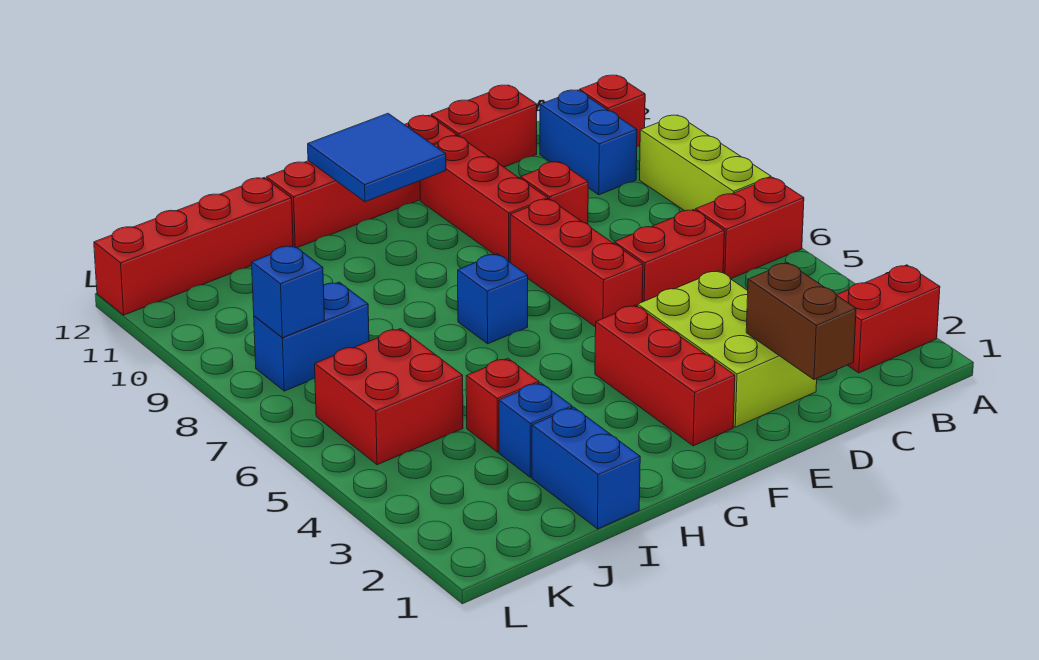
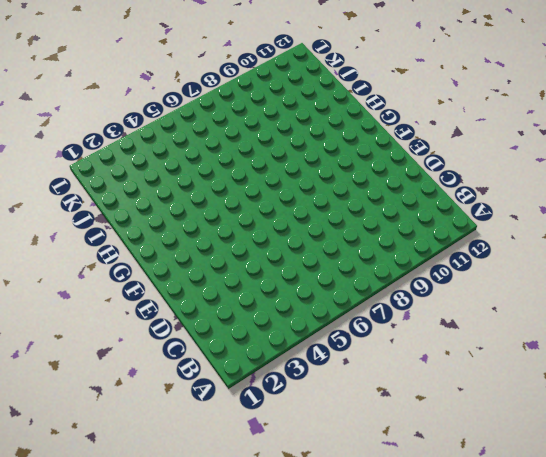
none -> red 1x2 brick [837,265,940,373]
none -> red 1x2 brick [695,177,804,279]
none -> lime 1x3 brick [640,115,771,211]

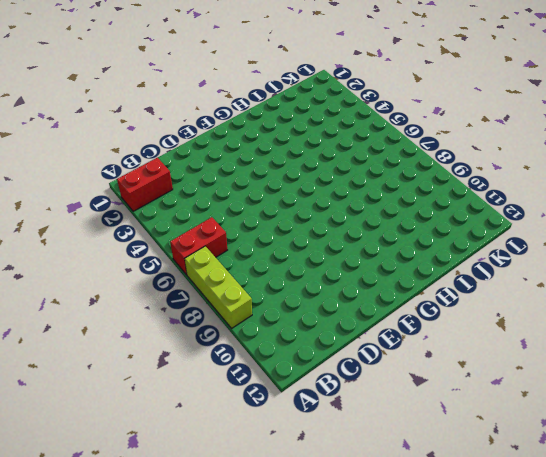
none -> red 1x1 brick [579,75,645,147]
none -> blue 1x2 brick [540,90,637,195]
none -> red 1x2 brick [614,210,724,302]

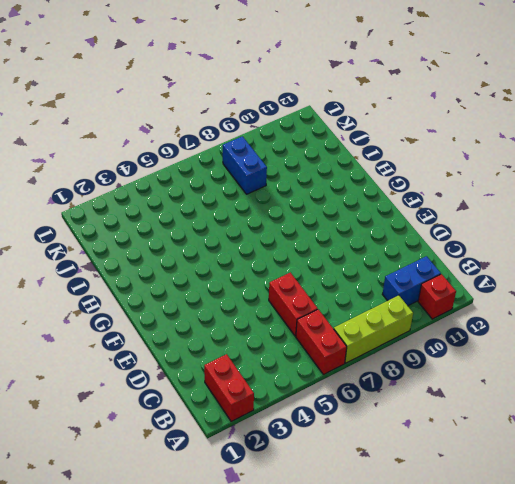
none -> red 1x2 brick [431,85,537,167]
none -> lime 2x3 brick [638,271,817,427]
none -> red 1x1 brick [520,162,588,224]

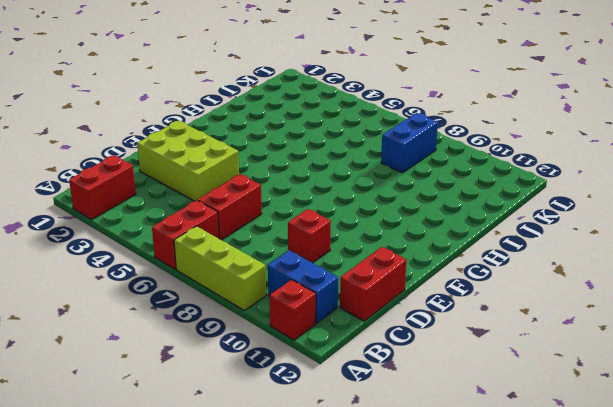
none -> red 1x3 brick [510,199,643,327]
none -> red 1x3 brick [420,136,548,262]
none -> red 1x4 brick [266,115,457,248]

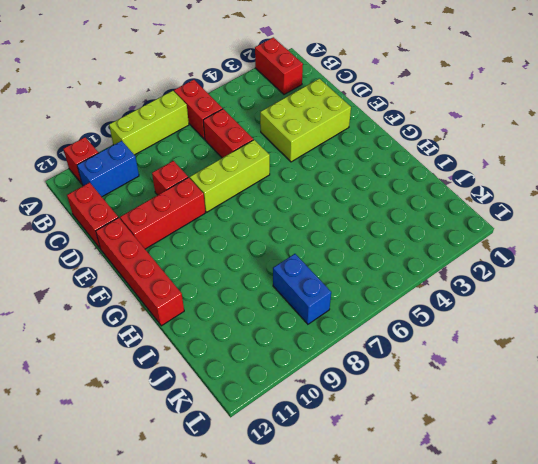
lime 1x3 brick [190,140,270,212] -> red 1x3 brick [510,199,643,327]
none -> red 1x3 brick [595,305,735,446]
none -> blue 1x1 brick [458,254,528,344]
none -> blue 1x2 brick [532,407,640,529]

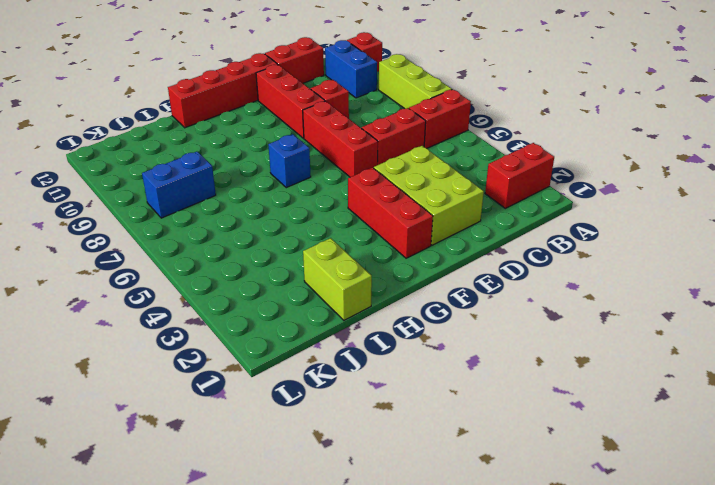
lime 1x2 brick [303,238,372,320] -> blue 1x2 brick [532,407,640,529]
none -> blue 1x1 brick [499,383,572,477]
none -> red 1x1 brick [466,358,539,452]
none -> red 1x4 brick [94,178,293,315]

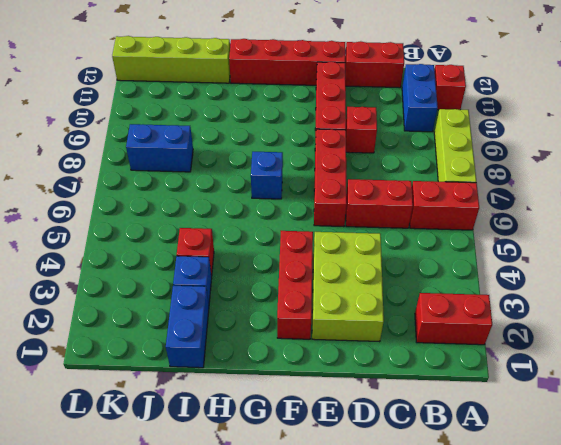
lime 1x4 brick [112,36,230,83] -> red 1x4 brick [94,178,293,315]
none -> red 2x2 brick [315,329,463,465]
none -> brown 1x2 brick [746,263,856,379]
none -> blue 2x2 tile [308,113,446,202]

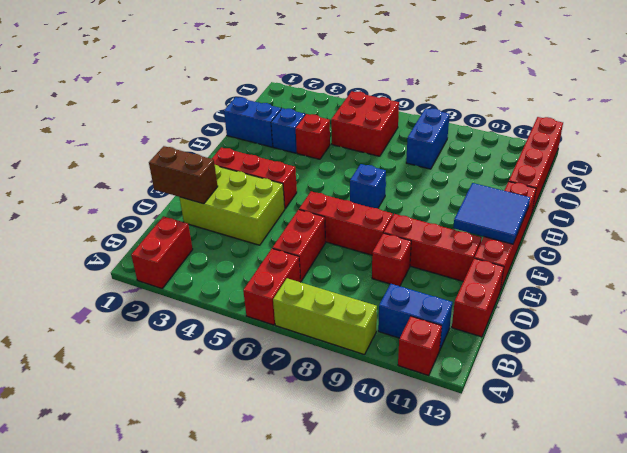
none -> blue 1x1 brick [252,245,325,338]

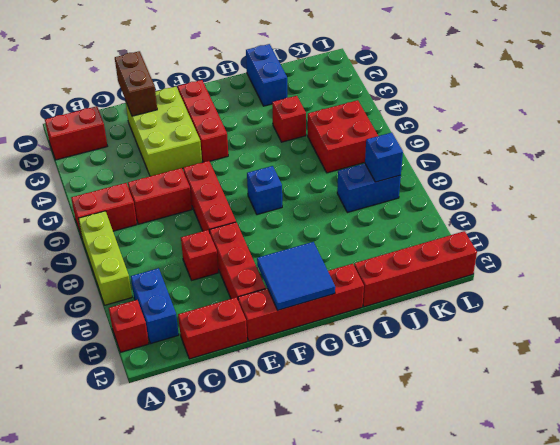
none -> blue 1x1 brick [499,383,572,477]

